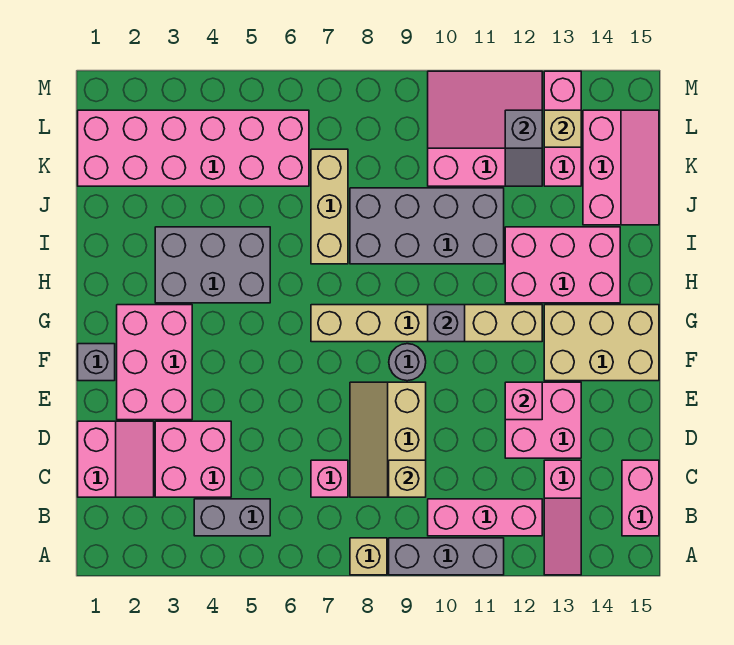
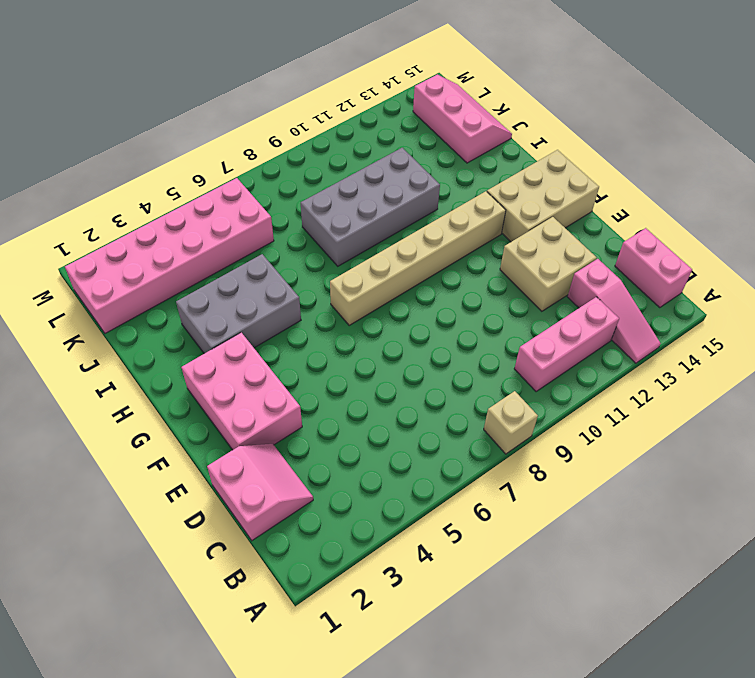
tan 2x2 brick [500,217,597,311] -> pink 2x2 brick [505,382,581,458]
none -> grey 1x3 brick [389,538,504,575]
none -> grey 1x2 brick [194,499,270,536]
none -> pink 2x2 brick [155,421,231,497]

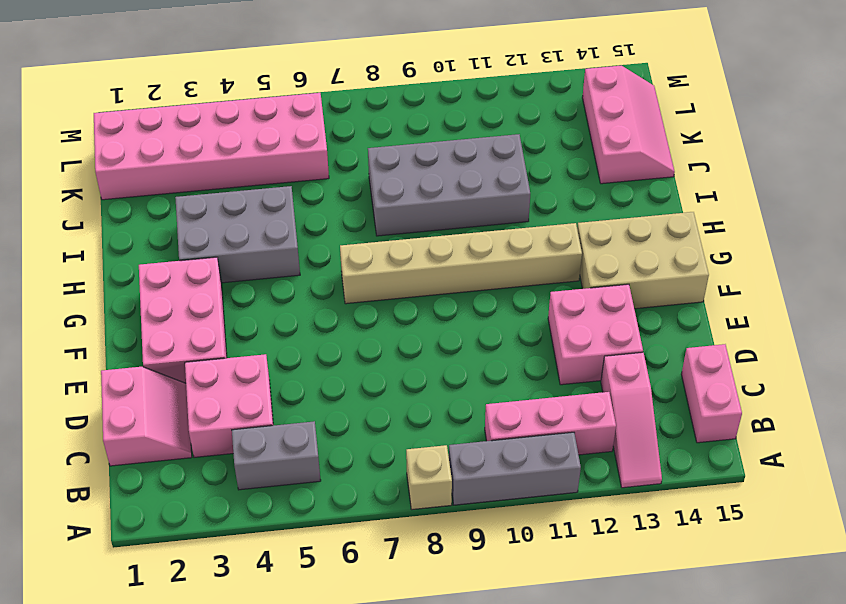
none -> pink 1x1 brick [311,460,348,497]
none -> tan 2x3 slope [350,382,426,497]
none -> grey 1x1 brick [78,344,115,381]

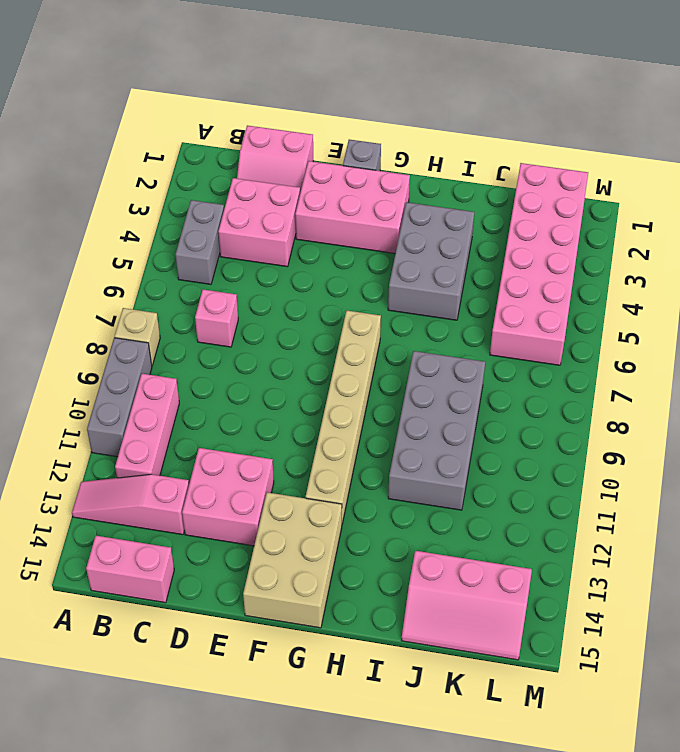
none -> tan 2x3 slope [350,382,426,497]
none -> grey 1x1 round brick [389,344,426,381]
none -> pink 2x3 brick [505,227,620,303]

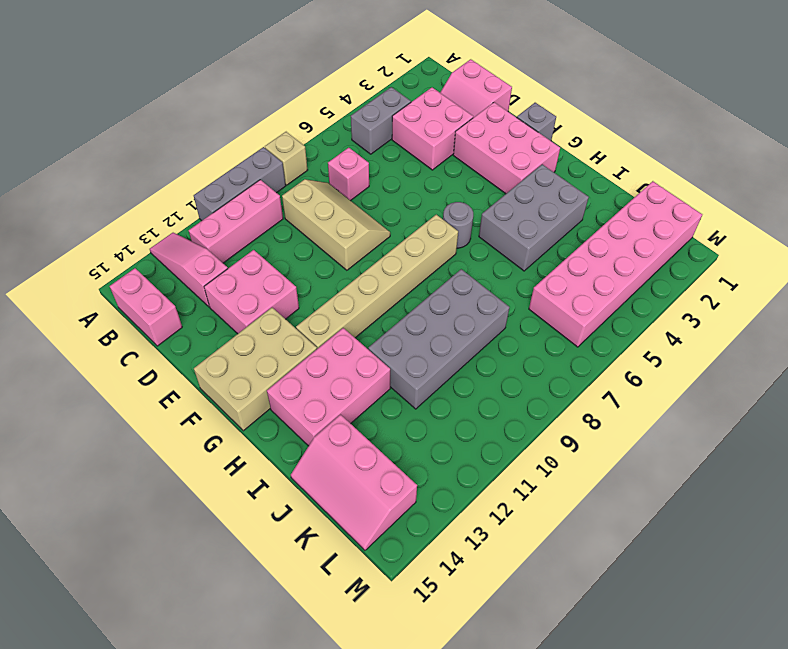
grey 1x1 round brick [443,202,473,248] -> grey 1x1 round brick moved to [389,344,426,381]
none -> tan 1x3 brick [311,149,348,264]
none -> pink 3x3 slope [428,71,542,186]
none -> pink 1x3 brick [544,71,581,186]

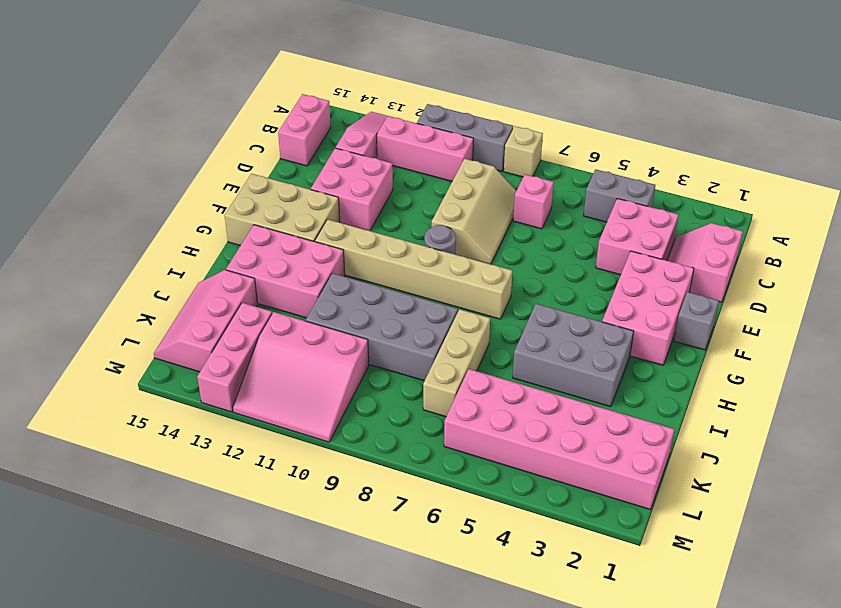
none -> tan 1x1 brick [389,460,426,497]
none -> pink 1x1 brick [505,382,542,420]
none -> grey 1x1 brick [428,305,465,342]

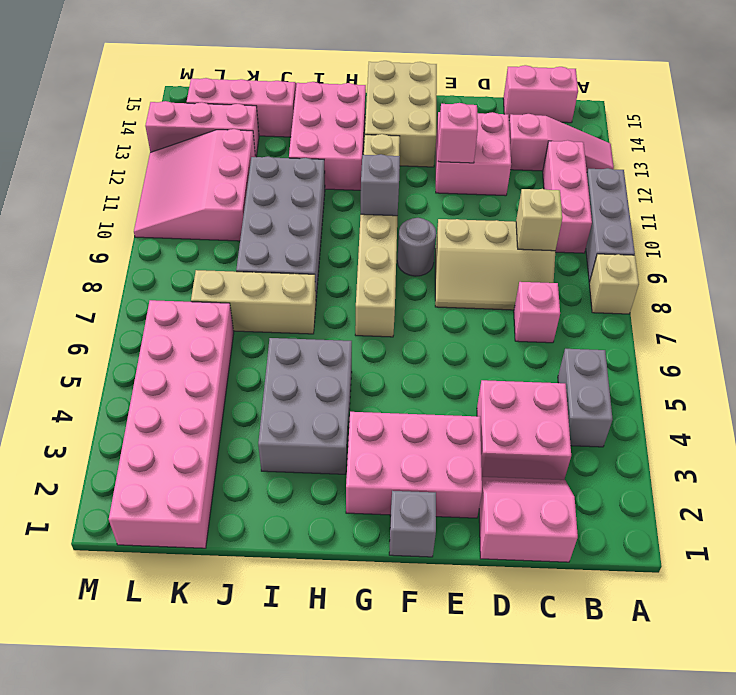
none -> grey 1x2 slope [505,110,542,186]
none -> tan 1x1 brick [544,110,581,147]

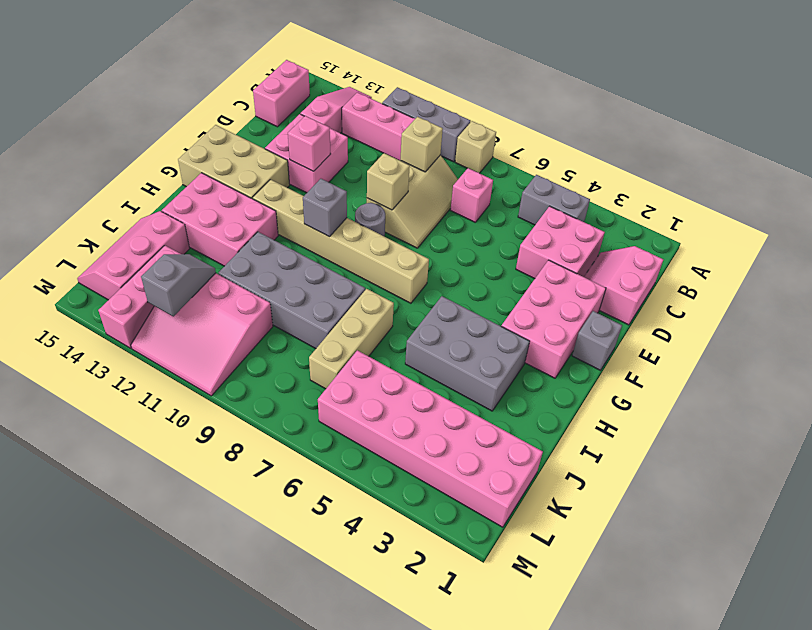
tan 1x1 brick [367,153,410,210] -> tan 1x1 brick moved to [544,110,581,147]

